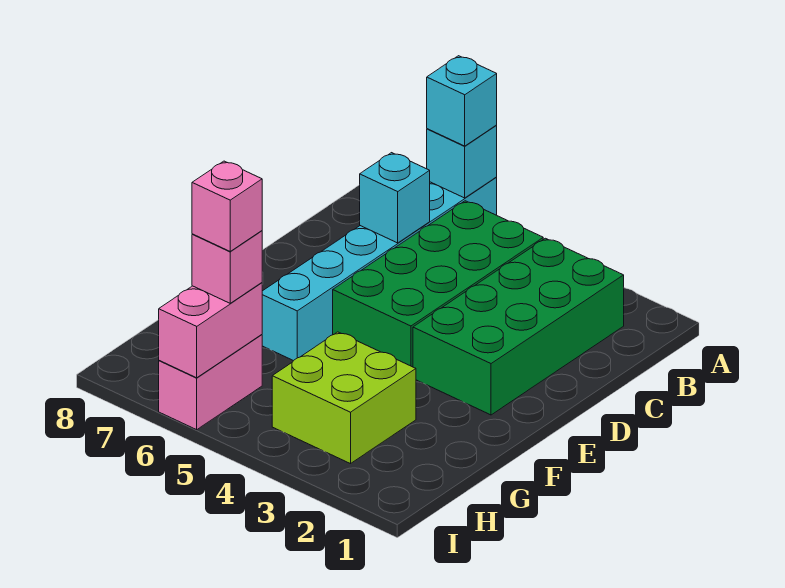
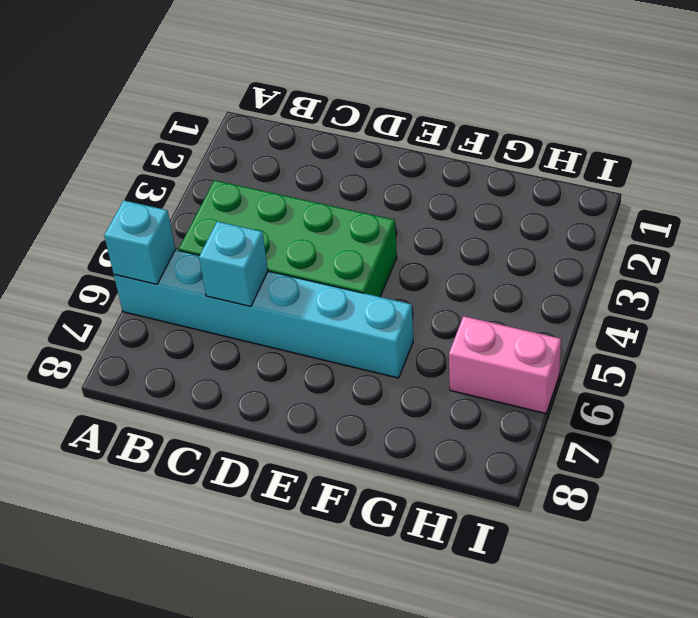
none -> green 2x4 brick [413,238,624,415]
none -> lime 2x2 brick [272,332,416,464]

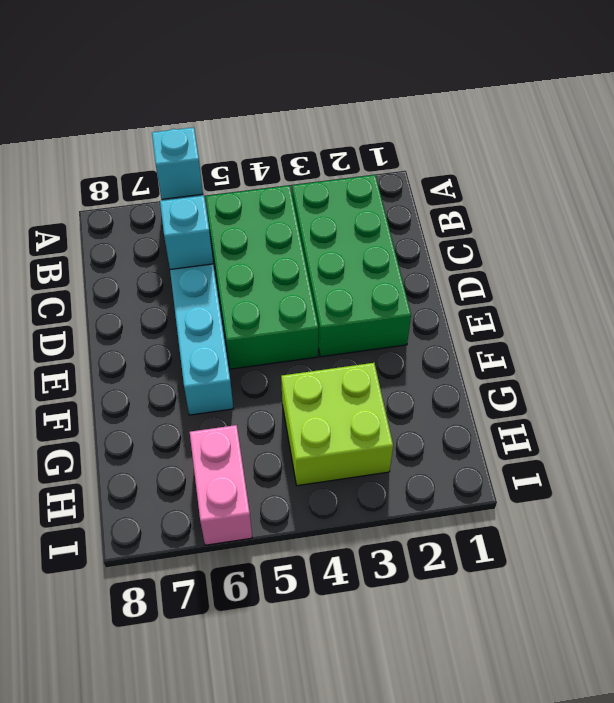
none -> pink 1x2 brick [159,283,262,378]
none -> cyan 1x1 brick [427,56,497,146]

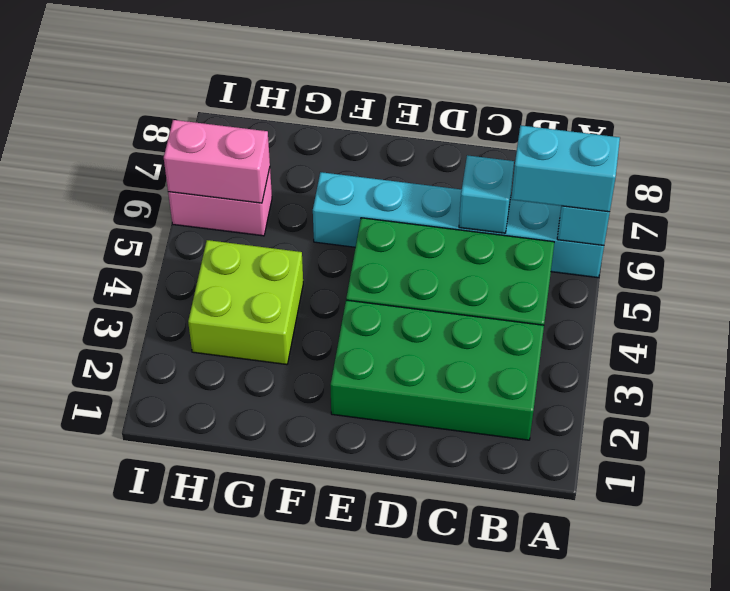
cyan 1x2 brick [511,125,620,212] -> cyan 1x1 brick [427,56,497,146]
none -> pink 1x1 brick [192,231,262,303]
none -> pink 1x1 brick [192,161,262,251]

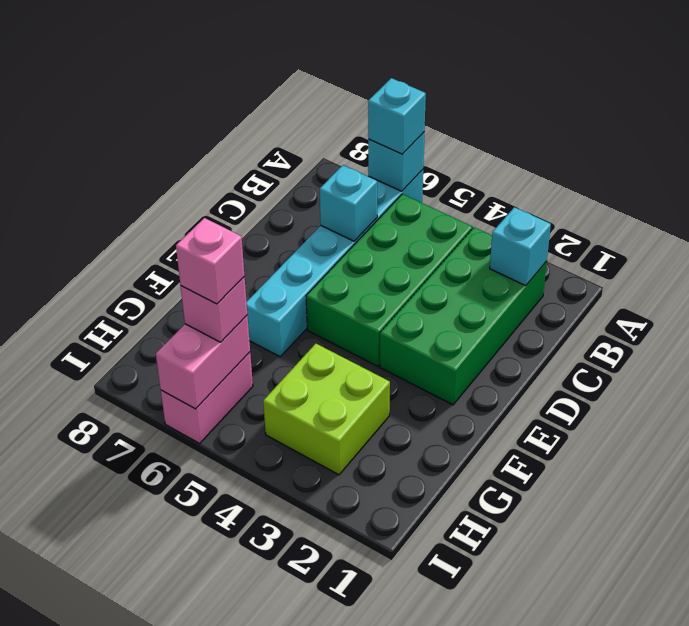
cyan 1x1 brick [490,207,551,286] -> none

